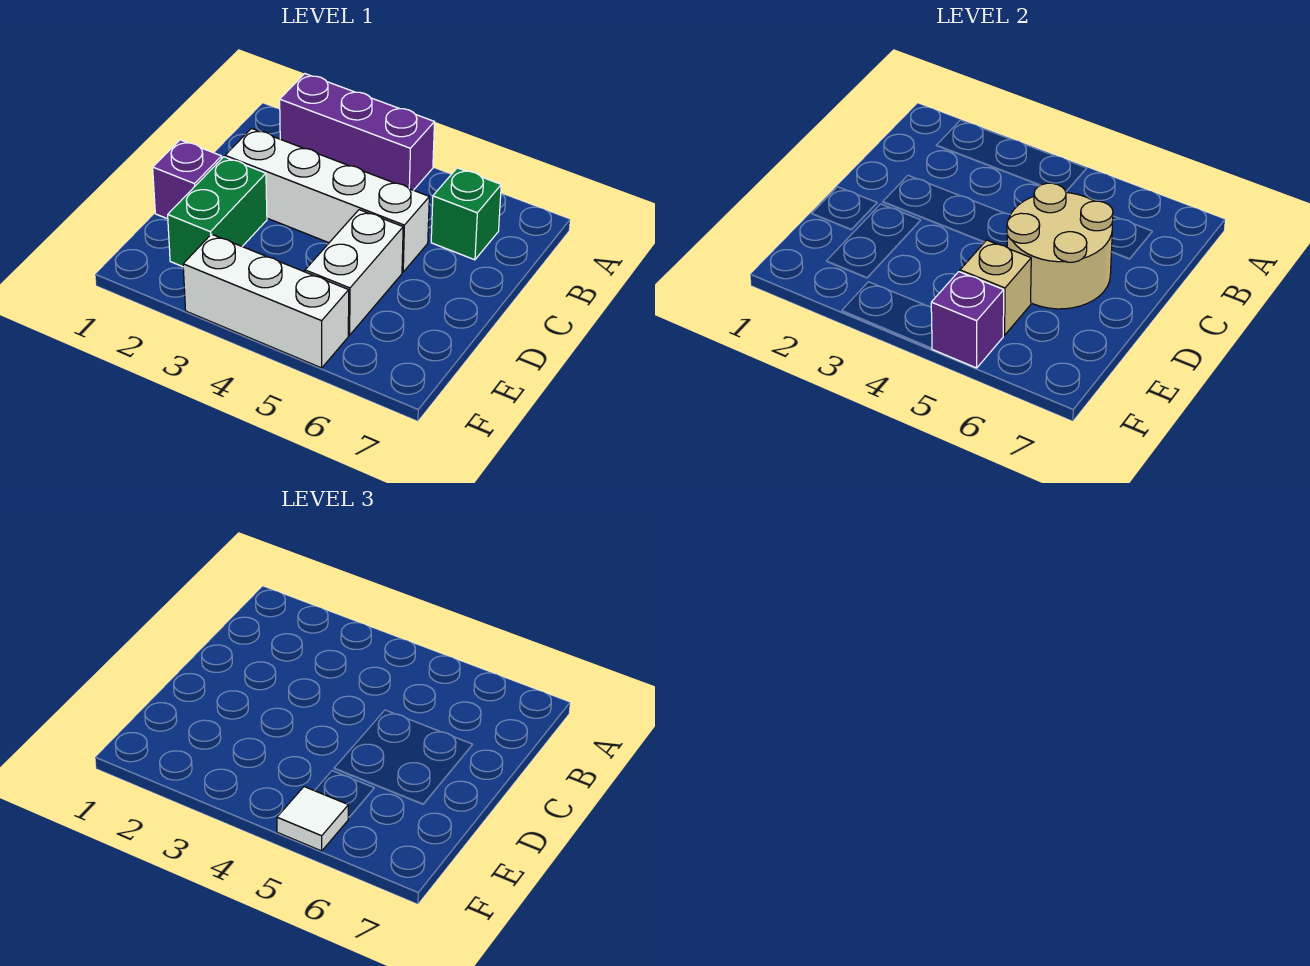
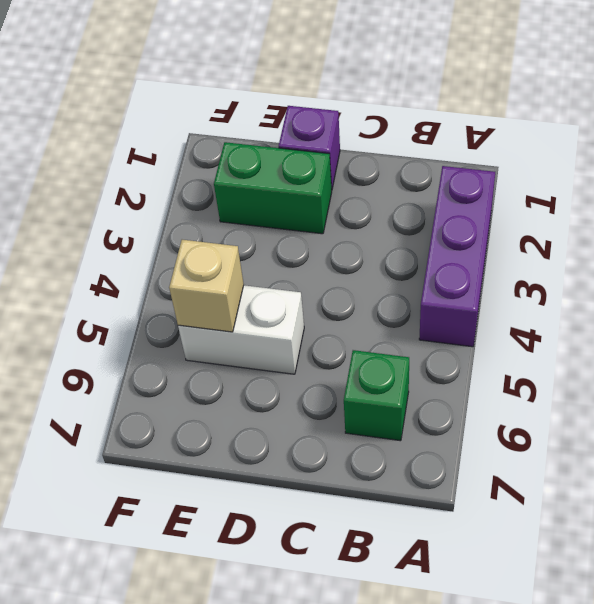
none -> white 1x4 brick [225,128,429,272]
none -> white 1x3 brick [183,234,349,368]

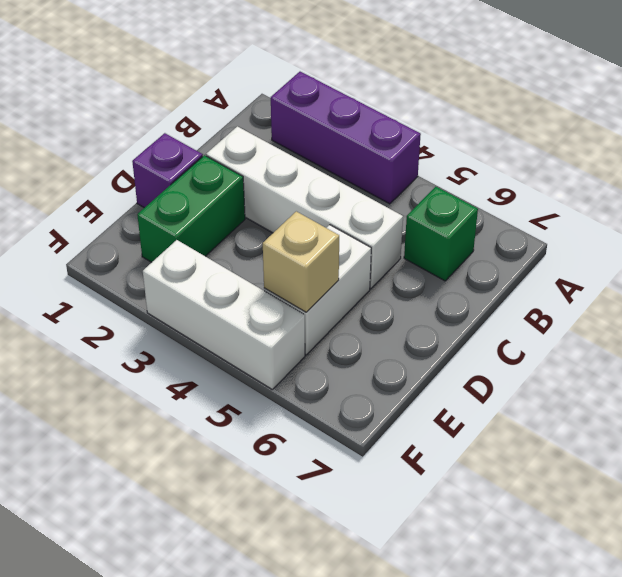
none -> tan 2x2 round brick [1007,183,1113,309]
none -> purple 1x1 brick [931,272,1004,368]

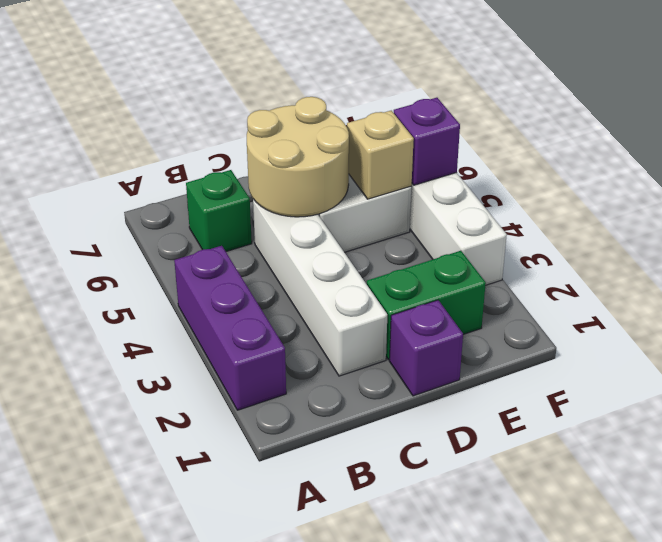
none -> white 1x1 tile [277,787,348,851]

